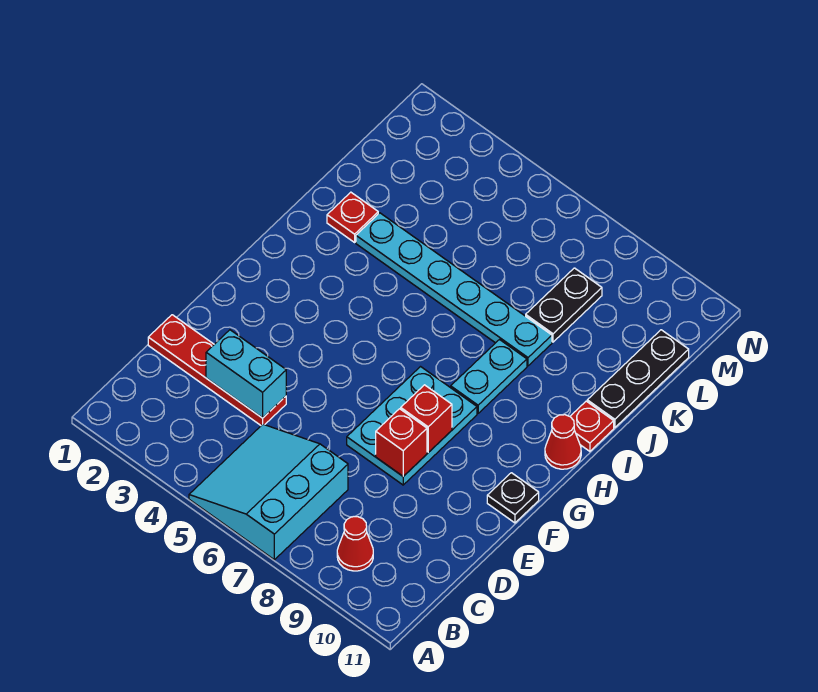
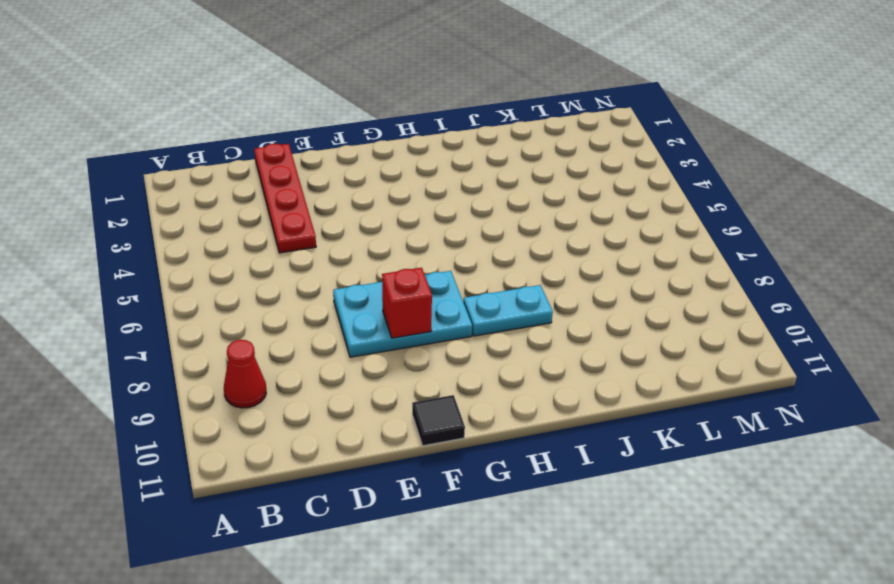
black 1x1 tile [412,395,465,446] -> black 1x1 plate [487,473,539,523]
none -> cyan 3x3 slope [189,424,348,560]
none -> red 1x1 cone [545,415,581,469]
none -> red 1x1 plate [570,401,614,451]

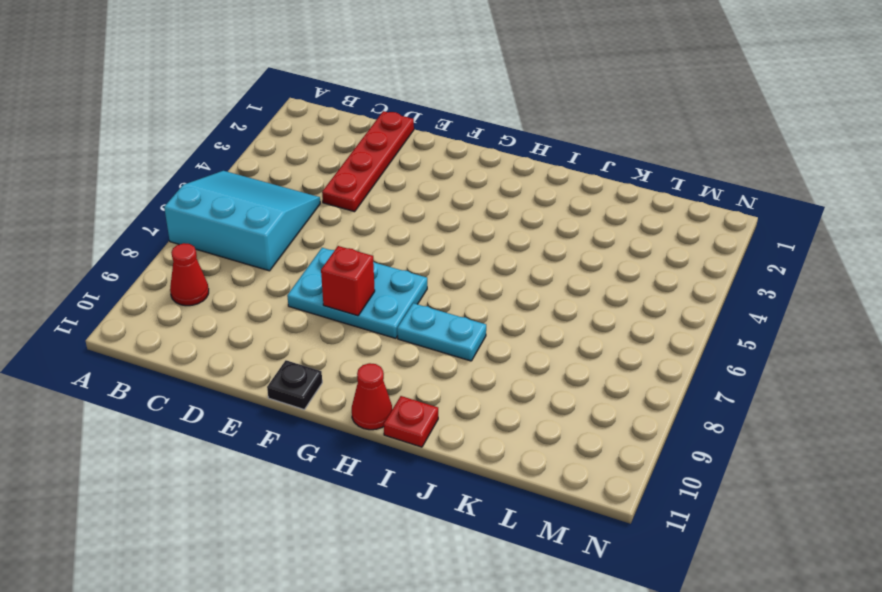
none -> red 1x1 plate [327,192,378,242]
none -> cyan 1x6 plate [356,213,552,366]
none -> black 1x3 plate [587,330,689,428]

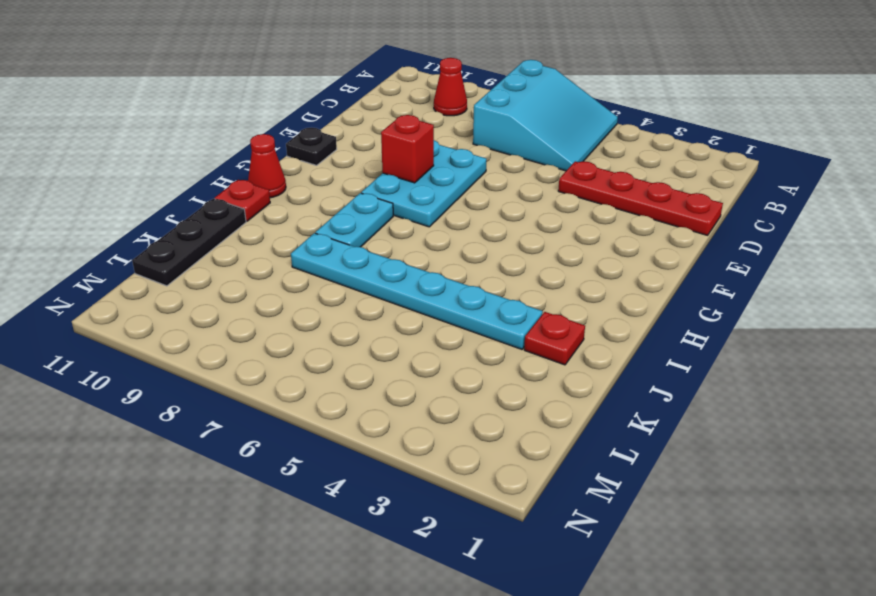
none -> black 1x2 plate [526,268,602,342]
none -> cyan 1x2 brick [206,330,286,418]
none -> red 1x1 brick [376,409,427,476]

